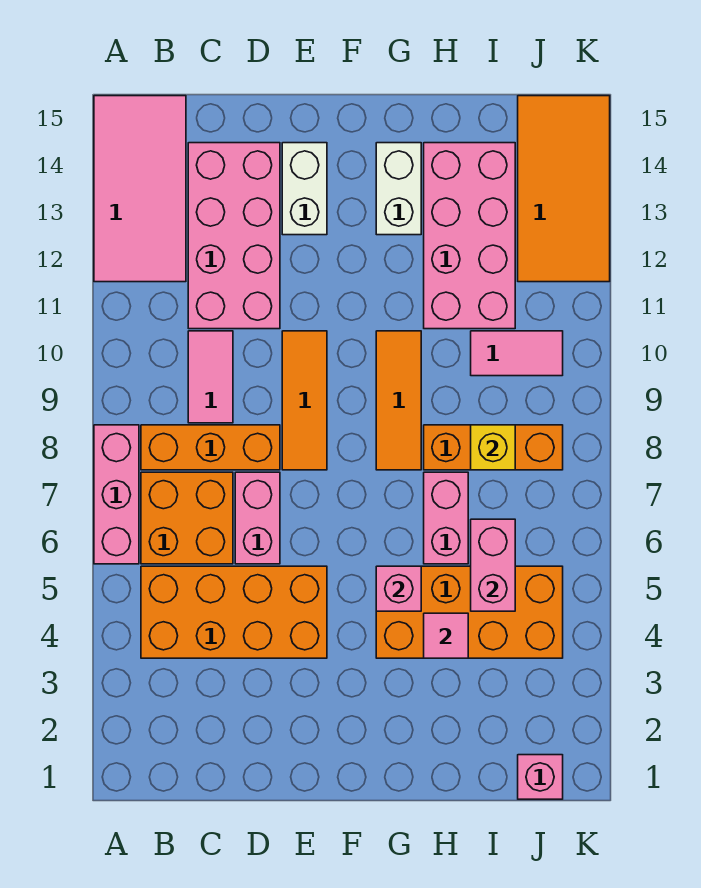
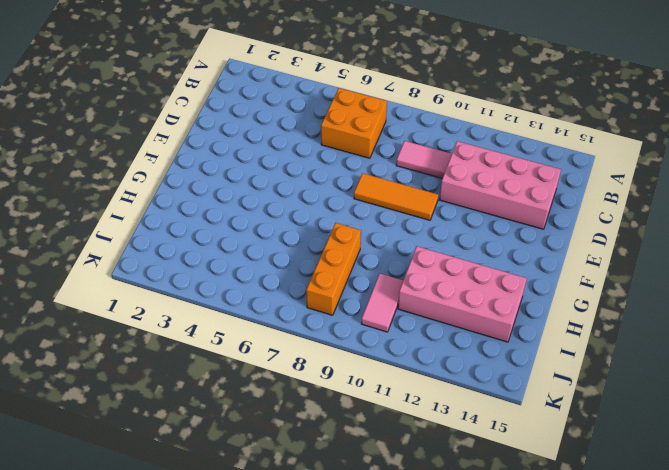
none -> pink 1x3 brick [94,425,139,564]
none -> pink 2x4 tile [94,96,186,282]
none -> orange 2x4 brick [141,566,327,658]

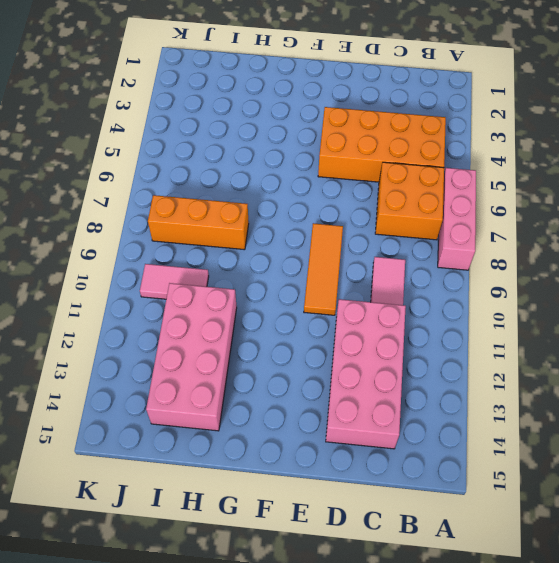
none -> pink 2x4 tile [94,96,186,282]
none -> orange 1x3 brick [141,425,280,470]
none -> pink 1x2 brick [235,472,280,564]

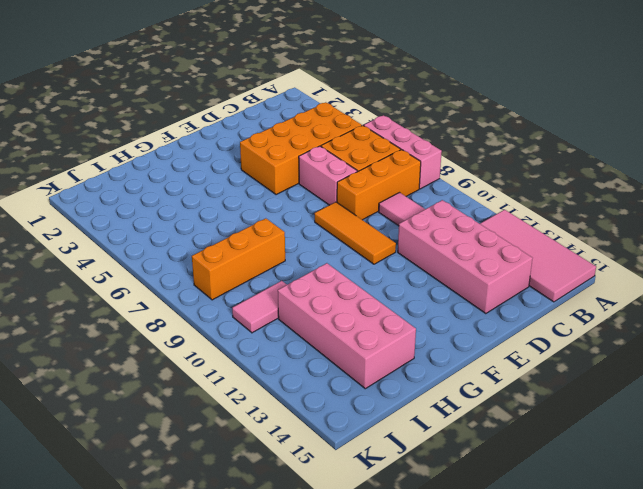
none -> white 1x2 brick [282,143,327,235]
none -> orange 2x4 brick [376,566,563,658]
none -> orange 1x3 tile [376,331,421,470]

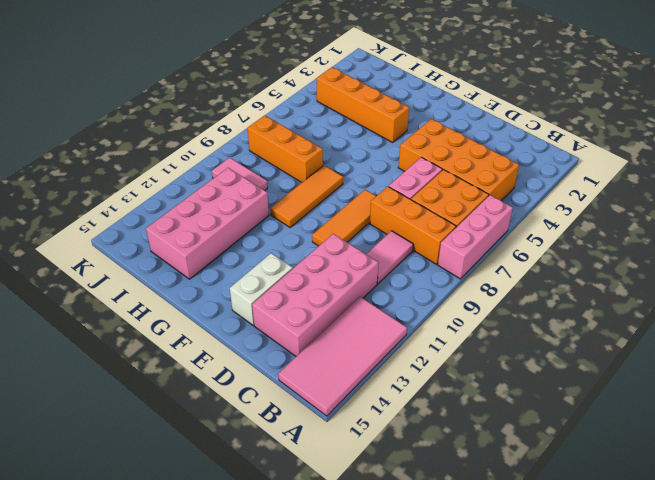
orange 1x4 brick [317,67,409,142] -> orange 2x4 brick [376,566,563,658]
none -> white 1x2 brick [376,143,421,235]
none -> pink 1x2 brick [424,472,468,564]
none -> pink 1x1 brick [518,755,563,799]

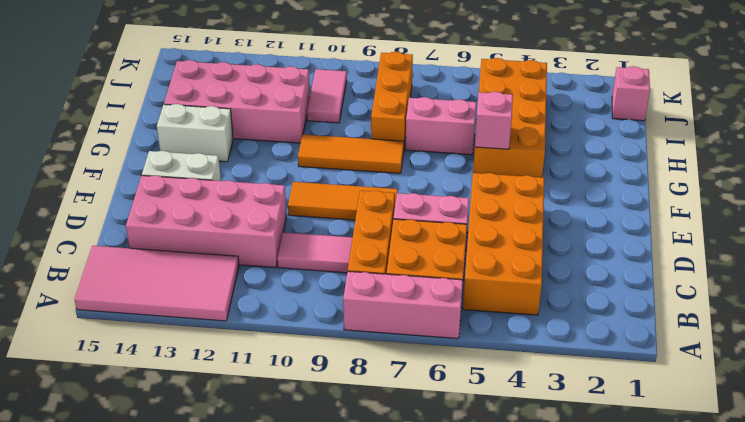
none -> orange 2x4 tile [518,96,610,282]
none -> pink 1x1 tile [424,613,468,658]
none -> pink 1x2 brick [471,519,515,611]

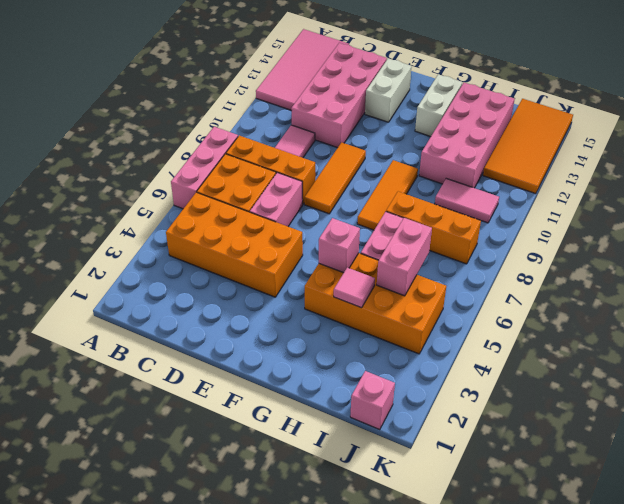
none -> yellow 1x1 brick [471,425,515,470]

